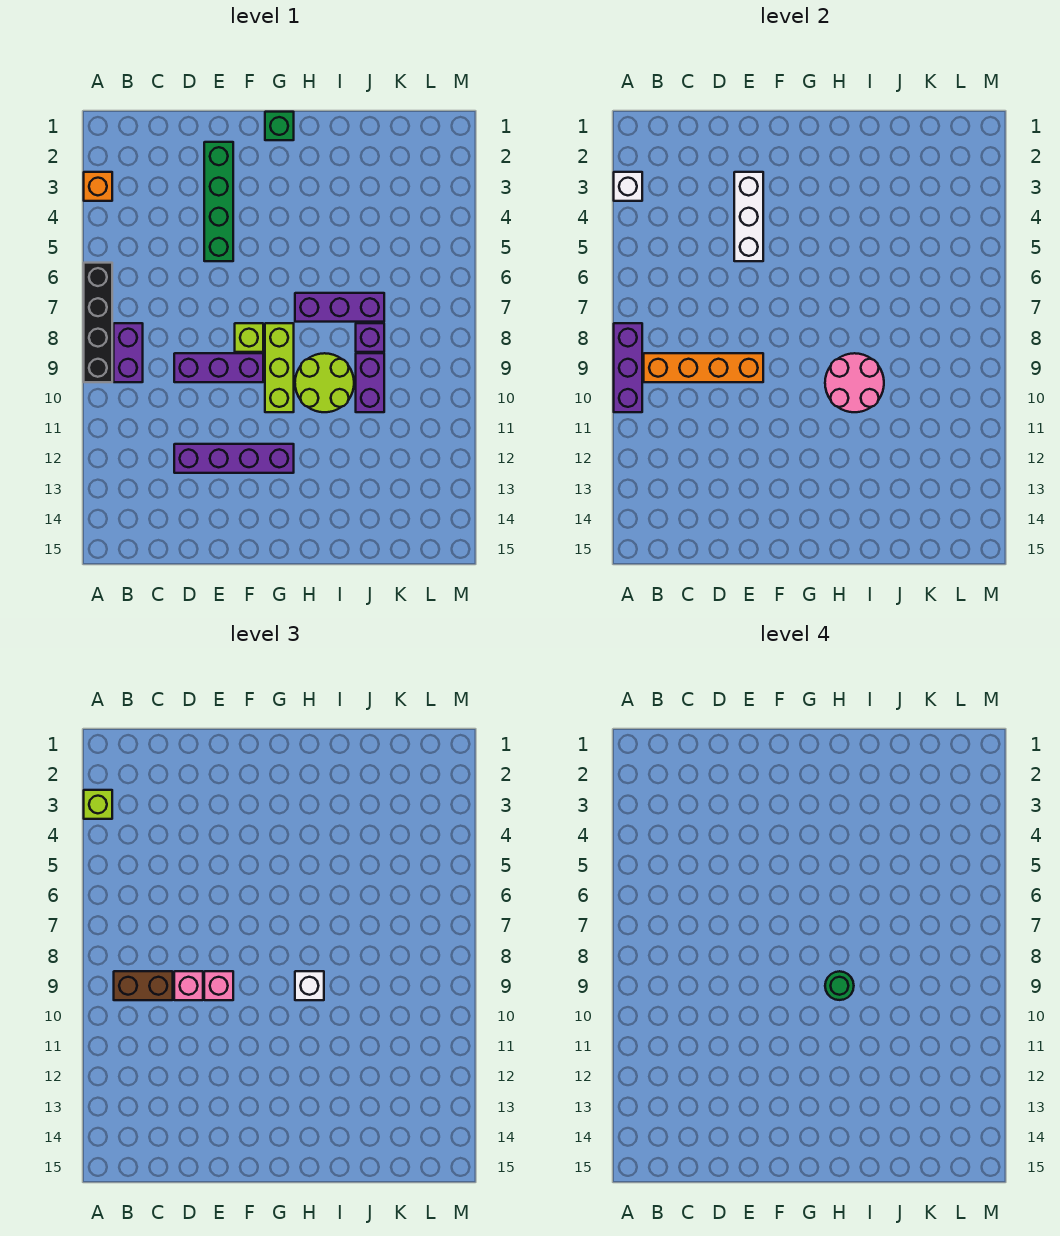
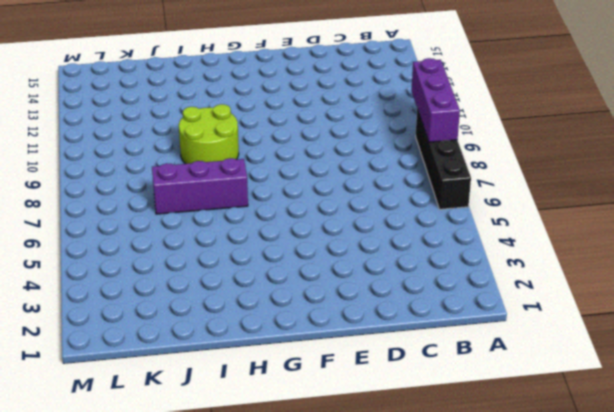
none -> orange 1x1 brick [84,172,112,201]
none -> purple 1x2 brick [114,323,143,382]
none -> purple 1x3 brick [174,353,263,382]

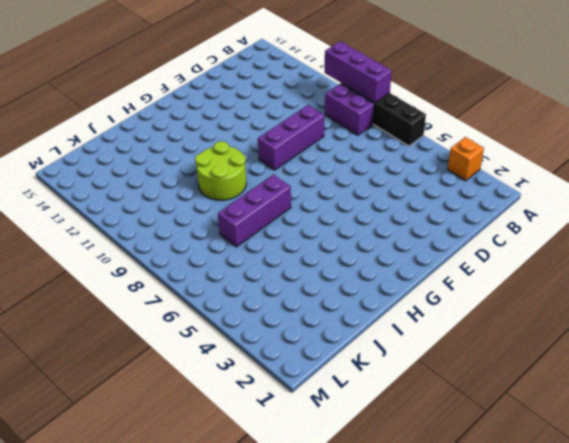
none -> purple 1x4 brick [174,444,294,473]
none -> green 1x4 brick [204,142,233,261]
none -> lime 1x1 brick [235,323,263,352]

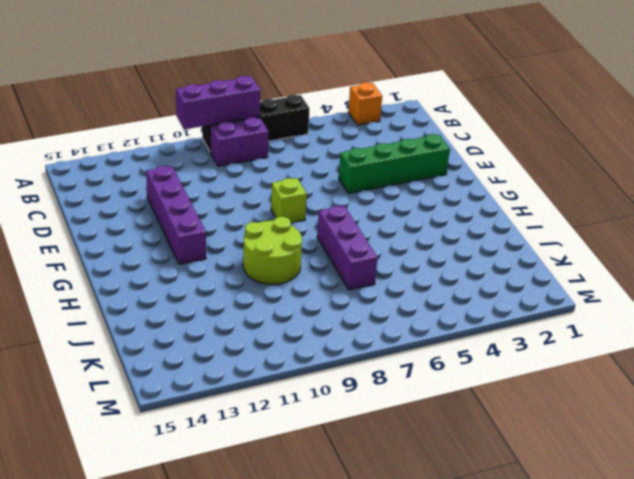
none -> purple 1x3 brick [174,353,263,382]
none -> green 1x1 brick [265,112,294,140]
none -> lime 1x3 brick [265,323,294,412]

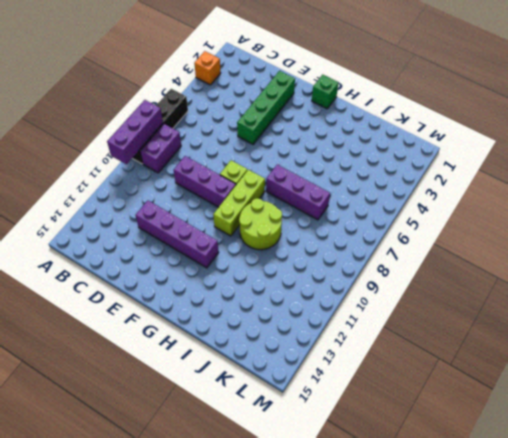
none -> purple 1x1 brick [356,323,384,352]
none -> purple 1x2 brick [356,353,384,412]
none -> white 1x1 brick [614,172,642,201]

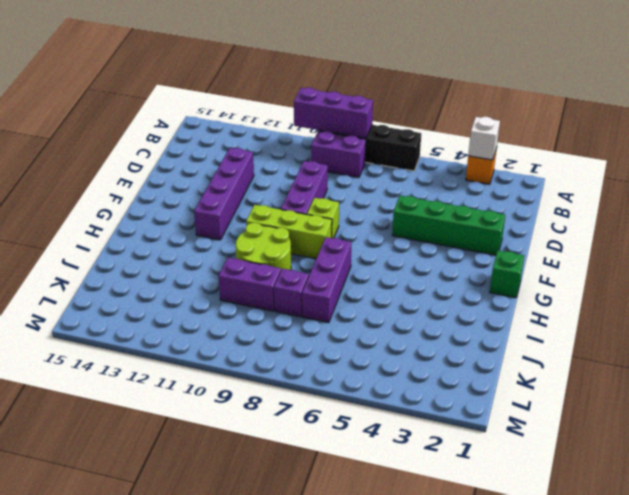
none -> orange 1x4 brick [644,353,763,382]
none -> white 1x3 brick [734,172,763,261]
none -> pink 2x2 round brick [825,353,884,412]

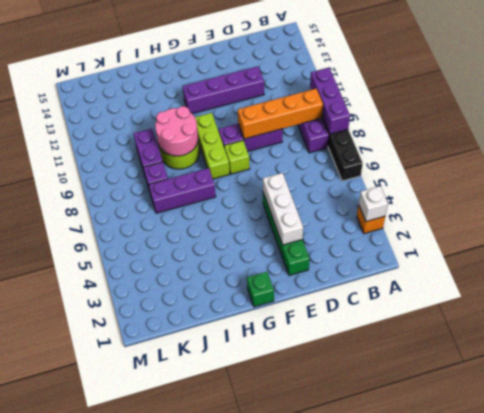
none -> lime 1x1 brick [84,790,112,819]
none -> brown 1x2 brick [114,971,173,1000]
none -> pink 1x1 brick [174,971,203,1000]

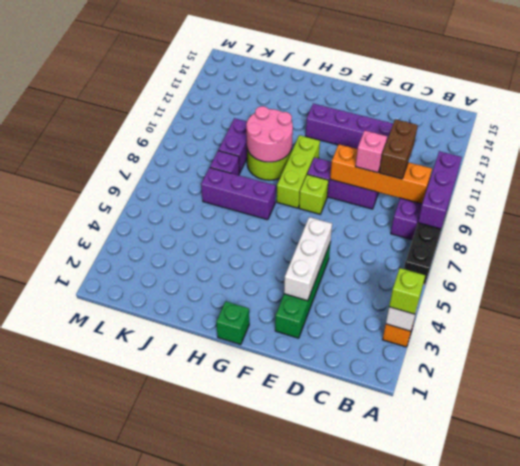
brown 1x2 brick [379,119,418,179] -> brown 1x2 brick turned to [114,971,173,1000]
none -> pink 1x1 brick [204,971,233,1000]
none -> white 1x1 brick [295,971,324,1000]
none -> green 1x1 round brick [825,971,854,1000]

